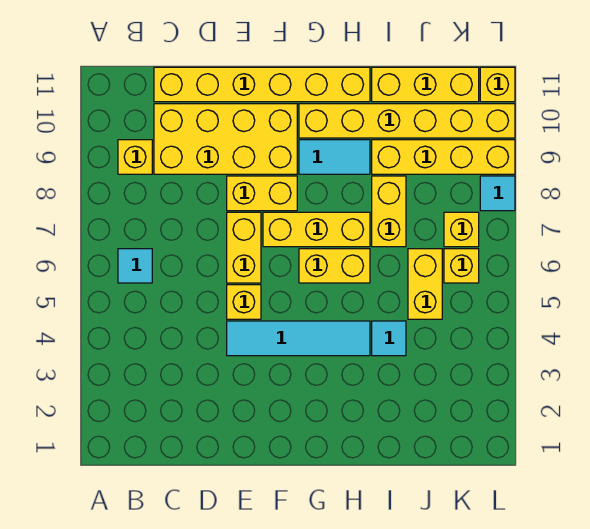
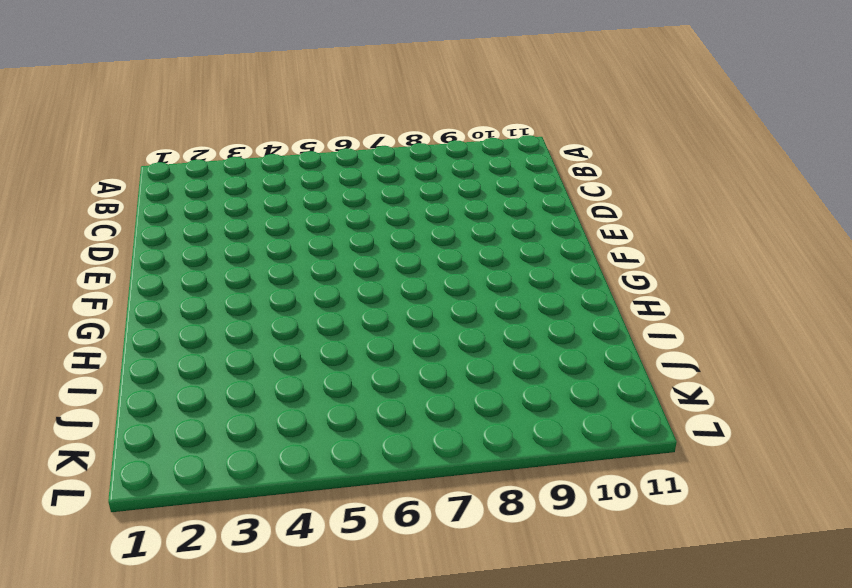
none -> cyan 1x1 tile [118,249,152,283]
none -> yellow 1x1 brick [118,140,152,174]
none -> yellow 2x4 brick [154,104,297,174]

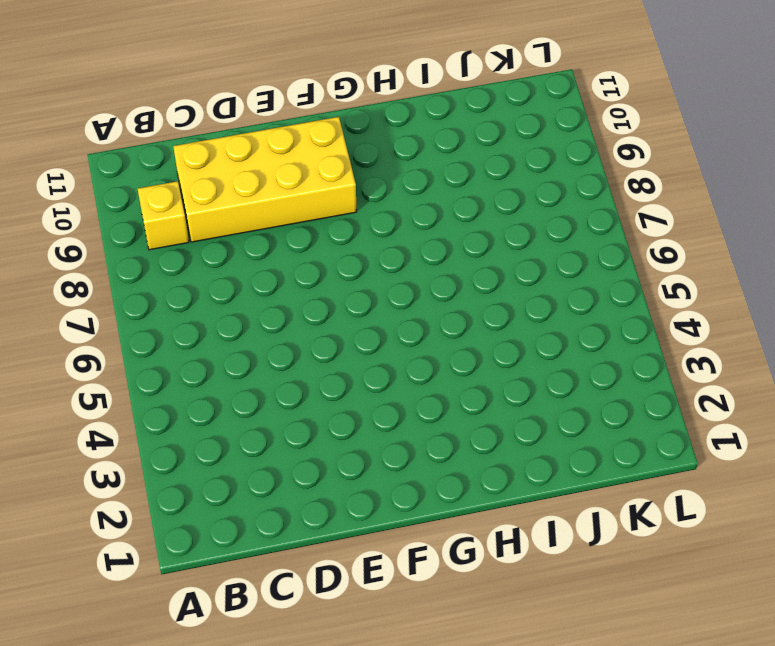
none -> cyan 1x1 tile [118,249,152,283]
none -> yellow 1x6 brick [154,67,370,102]
none -> cyan 1x4 tile [227,321,370,356]

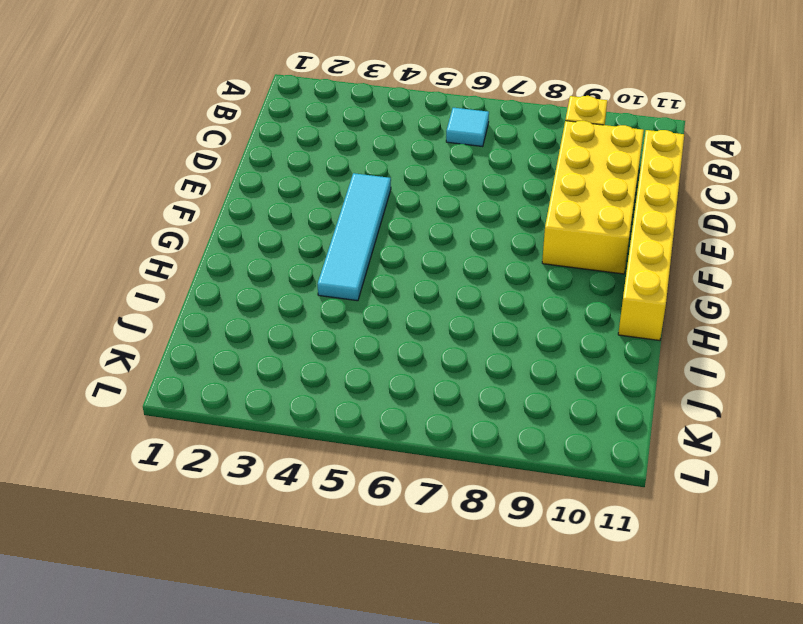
none -> yellow 1x1 brick [227,285,261,319]
none -> yellow 1x2 brick [227,212,261,283]
none -> yellow 1x2 brick [227,176,297,211]

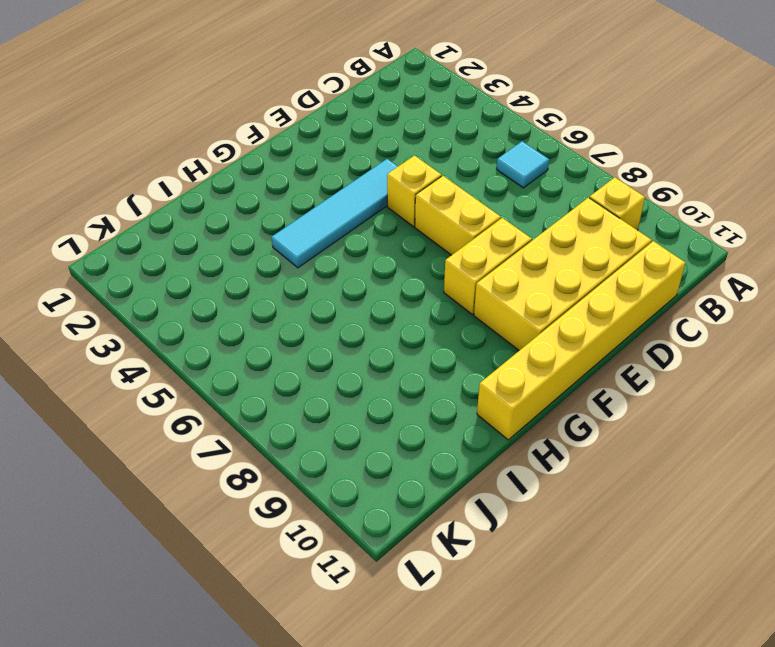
none -> yellow 1x3 brick [263,212,370,247]
none -> yellow 1x2 brick [299,249,370,283]
none -> cyan 1x2 tile [299,140,370,174]

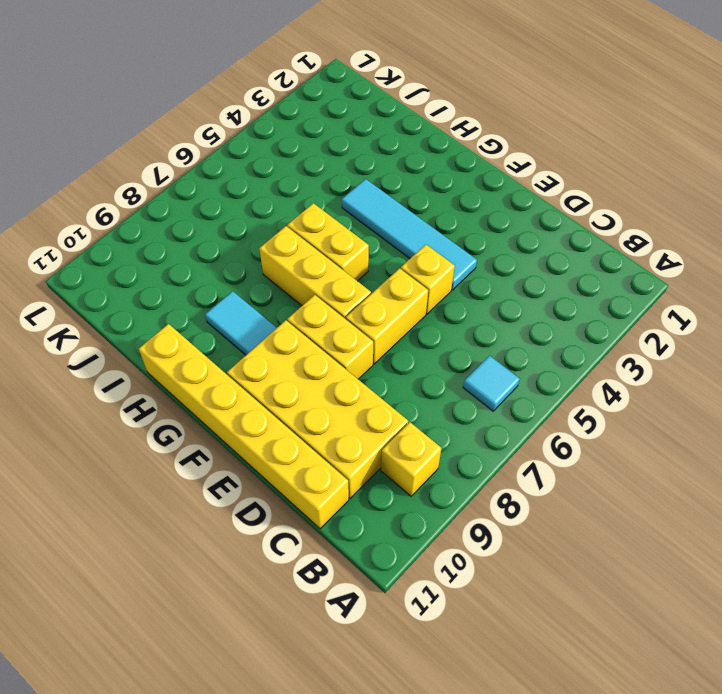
none -> yellow 1x6 brick [299,104,515,138]
none -> cyan 1x1 tile [372,321,406,356]
none -> yellow 1x2 brick [372,176,406,247]

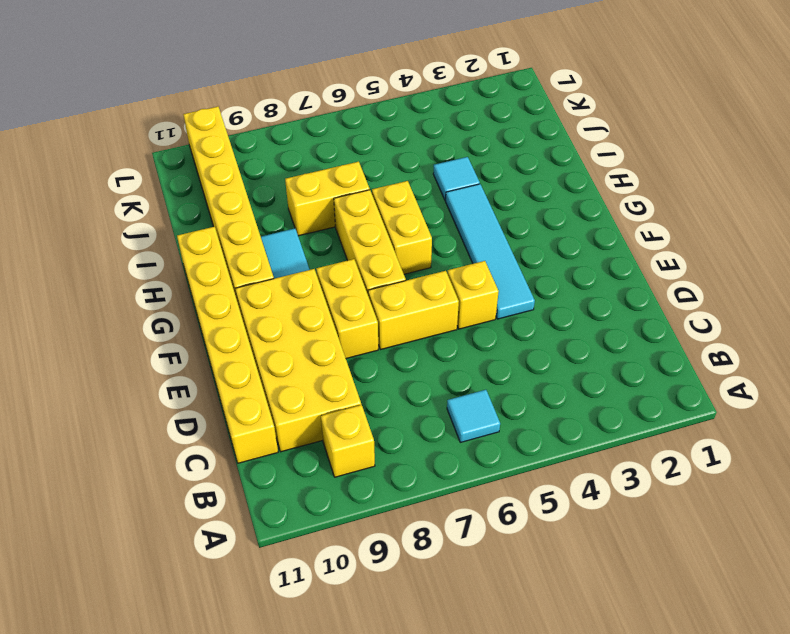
none -> yellow 1x4 brick [372,140,515,174]
none -> yellow 1x3 brick [372,67,479,102]
none -> yellow 1x2 brick [408,249,442,319]

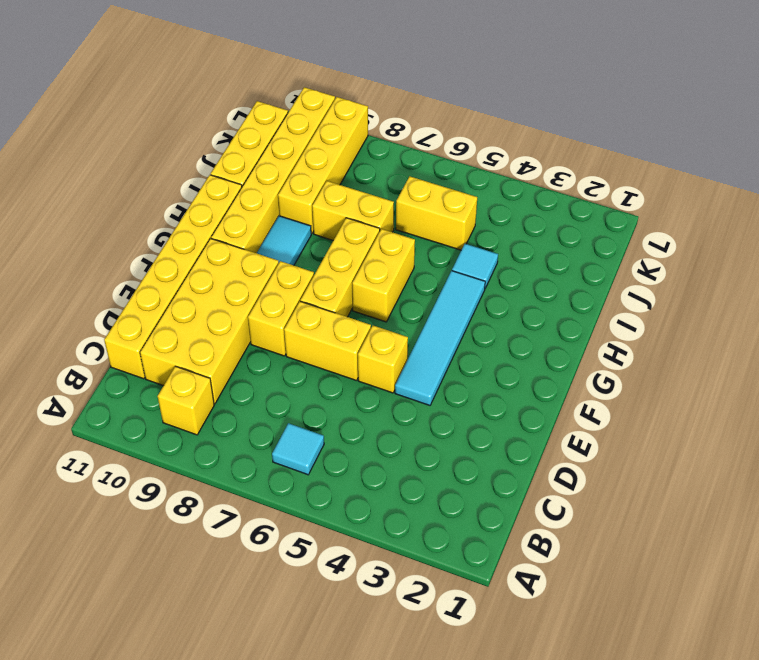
none -> yellow 1x1 brick [444,249,479,283]
none -> yellow 1x1 brick [444,212,479,247]
none -> cyan 1x1 tile [480,176,515,211]

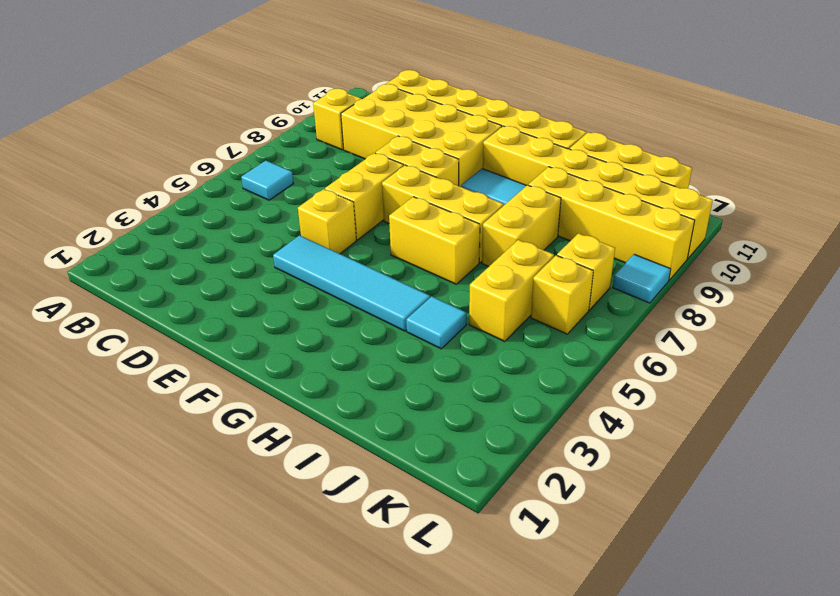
none -> yellow 1x1 brick [480,67,515,102]

